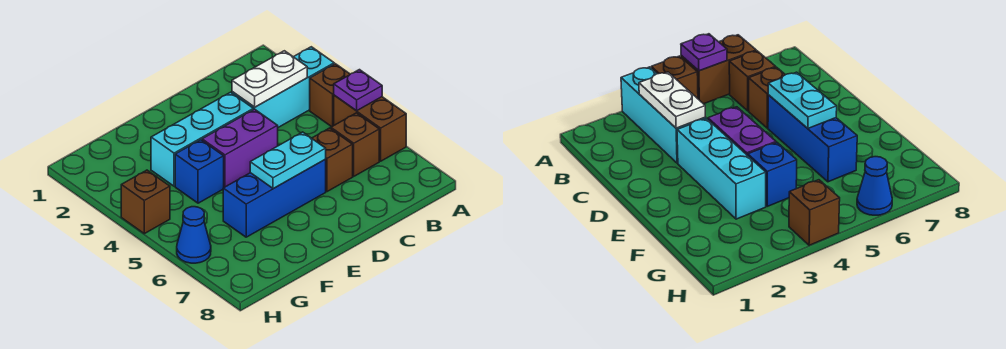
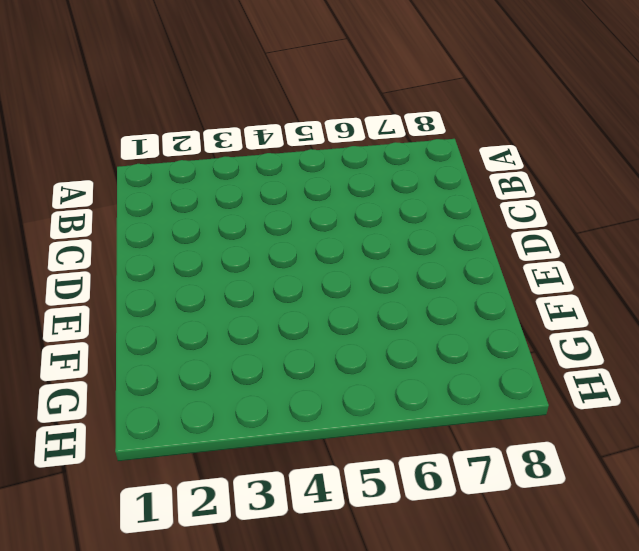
none -> cyan 1x3 brick [232,47,334,127]
none -> brown 1x1 brick [310,64,350,127]
none -> brown 1x2 brick [334,95,406,161]

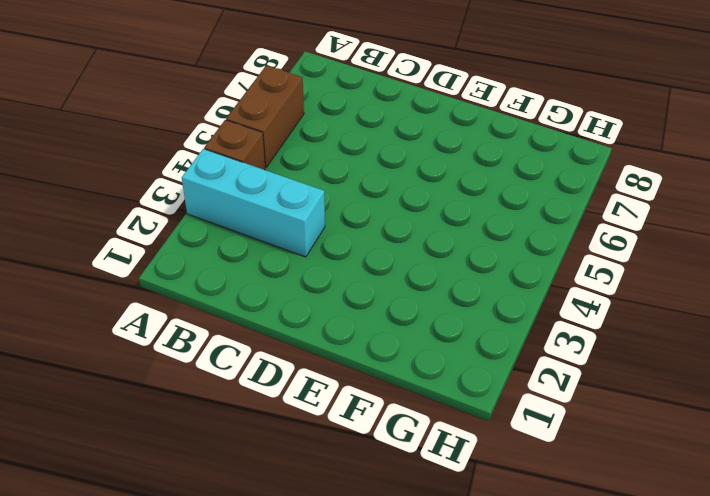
none -> brown 1x1 brick [331,113,379,176]
none -> brown 1x1 brick [312,128,353,192]
none -> cyan 1x3 brick [151,92,253,186]

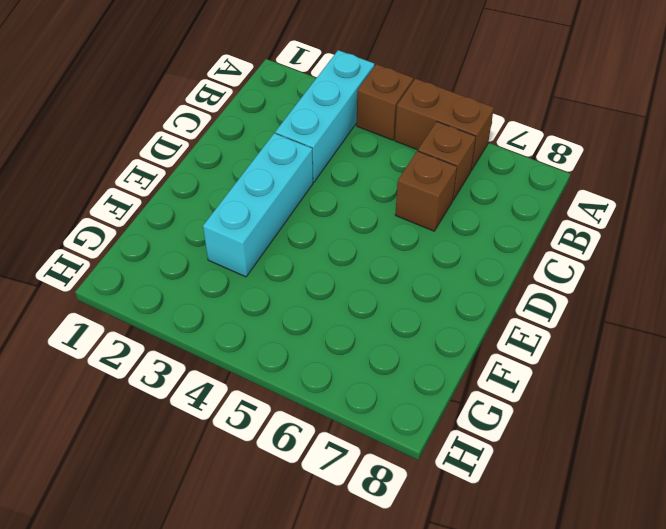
none -> purple 1x2 brick [202,109,278,187]
none -> blue 1x3 brick [223,160,326,237]
none -> blue 1x1 brick [175,140,224,203]

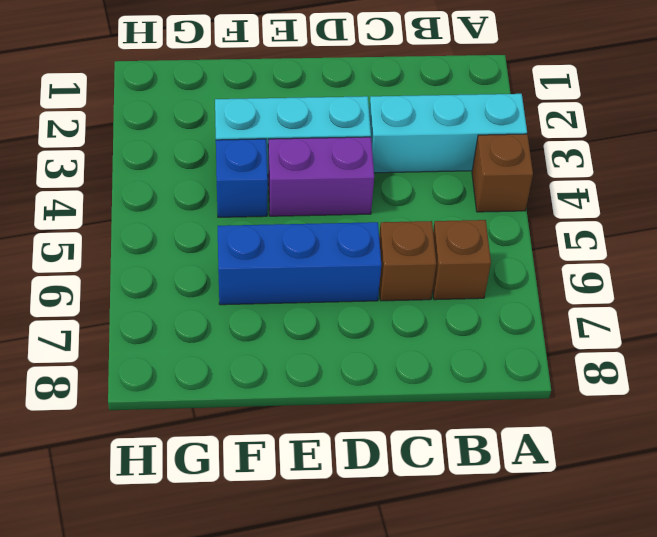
none -> brown 1x2 brick [334,95,406,161]
none -> brown 1x1 brick [121,170,170,234]
none -> blue 1x1 cone [177,207,211,263]

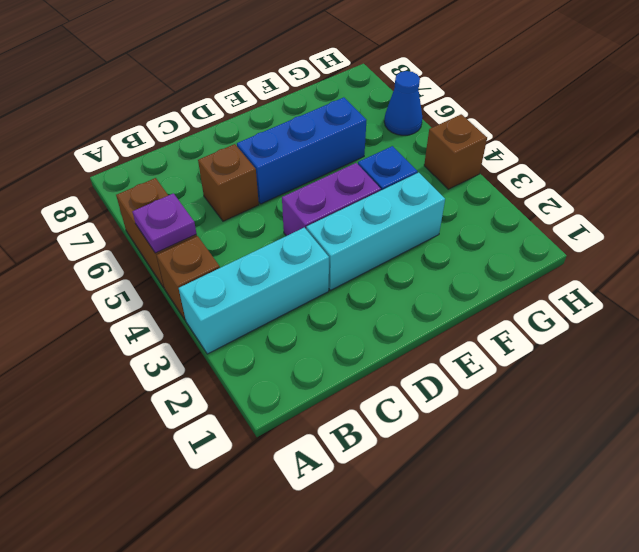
none -> brown 1x1 brick [331,113,379,176]
none -> white 1x2 plate [232,51,307,107]
none -> cyan 1x2 plate [250,132,326,189]

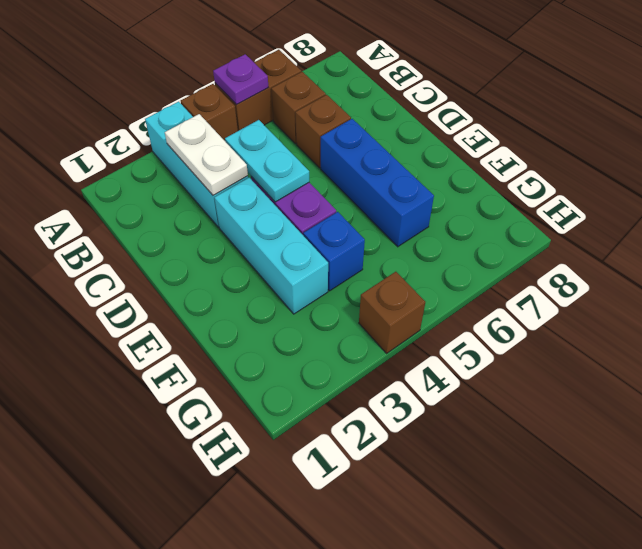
cyan 1x2 plate [225,120,309,202] -> cyan 1x2 plate moved to [250,132,326,189]
none -> blue 1x1 cone [177,207,211,263]

